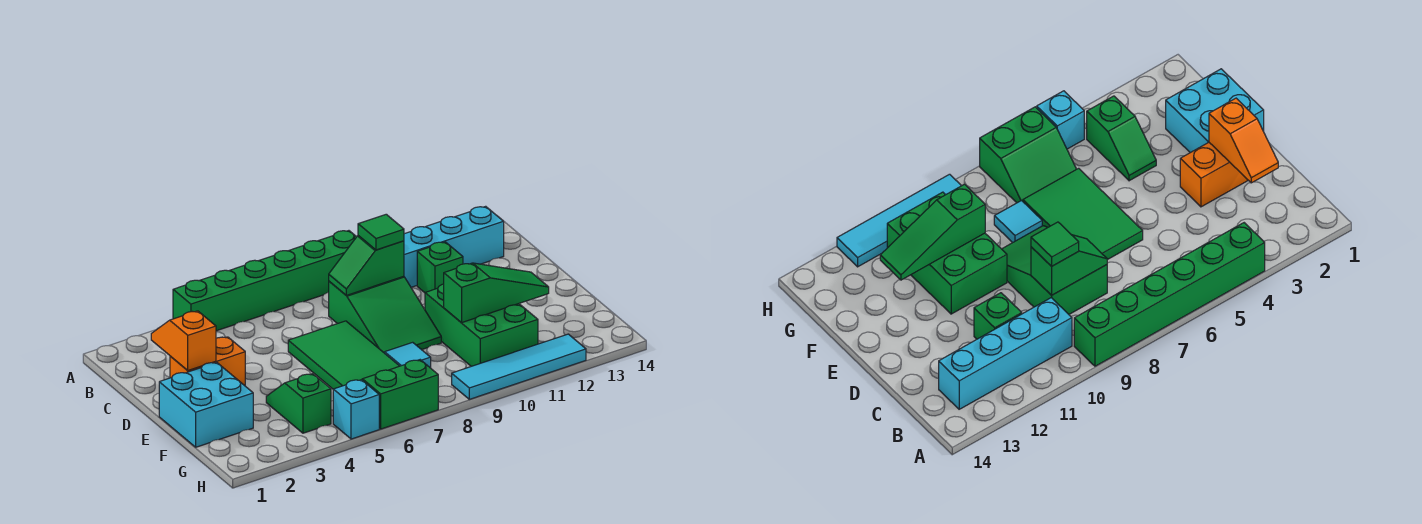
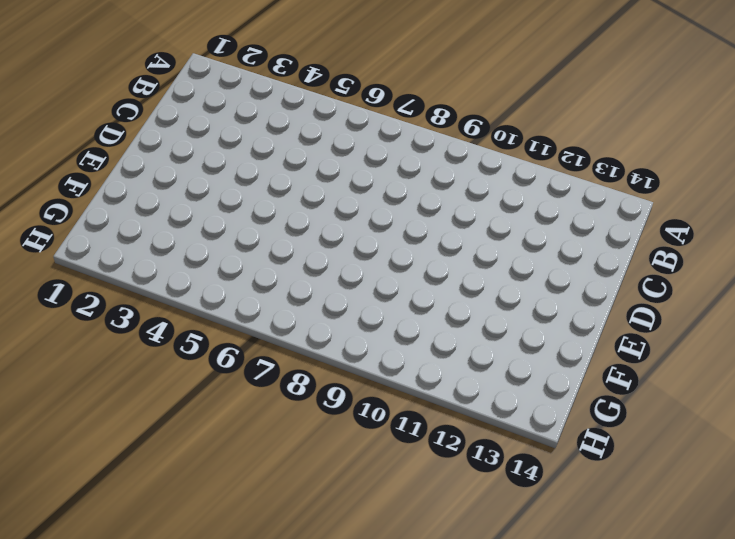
none -> green 1x6 brick [173,231,356,331]
none -> cyan 1x4 brick [404,206,504,287]
none -> green 2x3 slope [329,276,441,353]

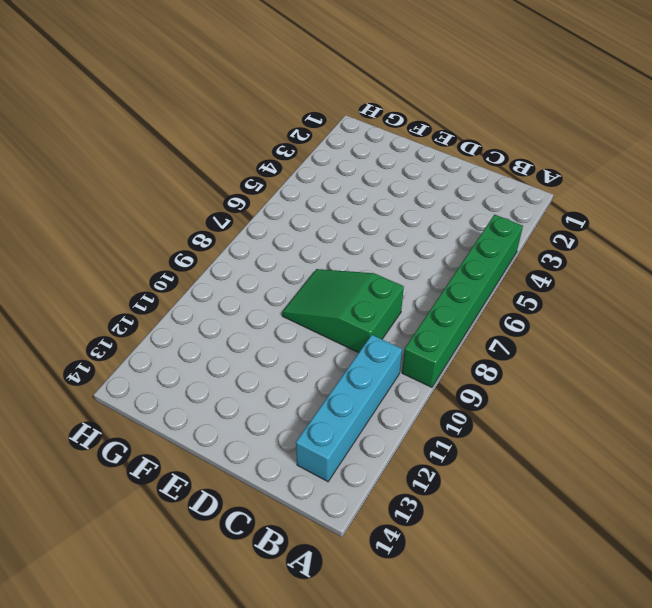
none -> green 1x1 brick [417,242,463,293]
none -> orange 1x2 brick [170,337,245,386]
none -> green 2x3 tile [288,321,399,389]

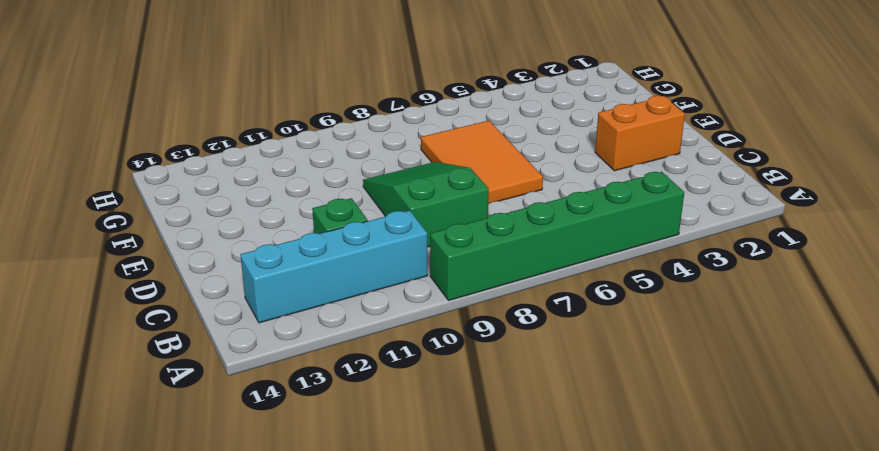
orange 2x3 tile [421,121,543,204] -> green 2x3 tile [288,321,399,389]
none -> cyan 2x2 brick [159,362,253,447]
none -> green 2x3 brick [425,284,538,366]
none -> green 1x2 slope [266,374,331,433]

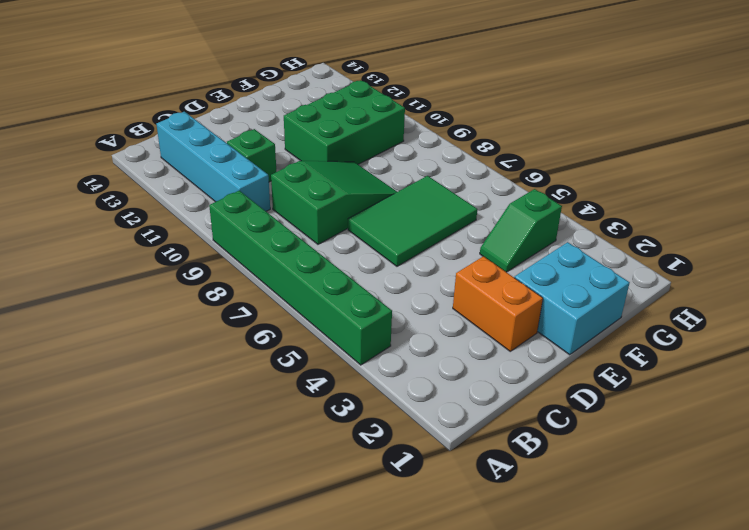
none -> cyan 1x1 tile [385,342,431,368]
none -> green 2x2 slope [362,360,438,429]
none -> cyan 1x1 brick [333,380,379,439]

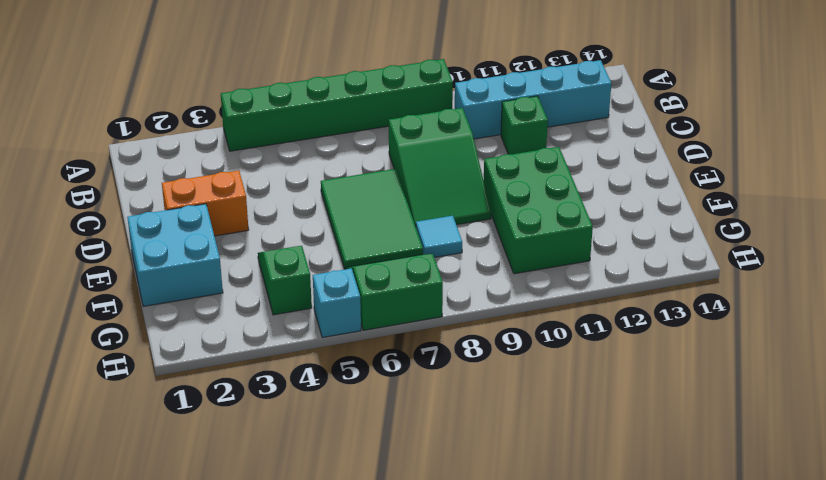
none -> cyan 1x4 tile [452,334,586,399]
none -> orange 1x2 slope [151,311,216,371]
none -> green 1x2 slope [329,236,404,295]

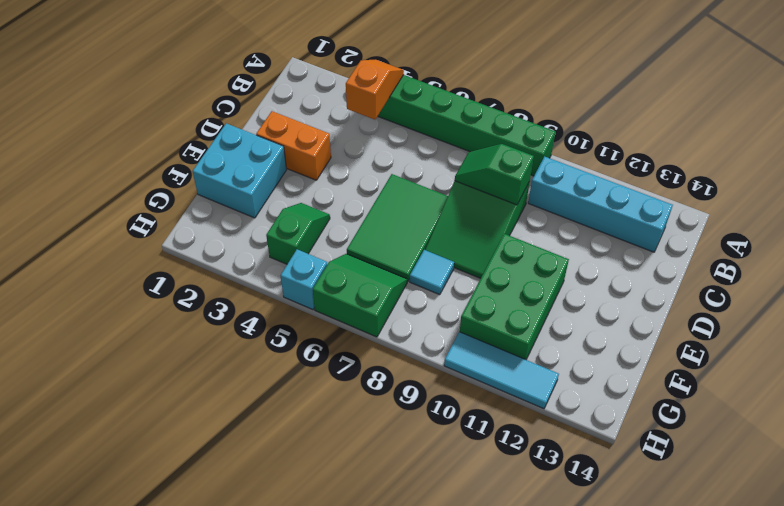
orange 1x2 slope [346,59,404,120] -> orange 1x2 slope moved to [151,311,216,371]
cyan 1x3 tile [444,332,559,409] -> cyan 1x4 tile [452,334,586,399]
none -> green 1x1 brick [417,242,463,293]
none -> green 1x3 slope [444,263,549,322]
none -> green 1x1 tile [358,214,404,250]

